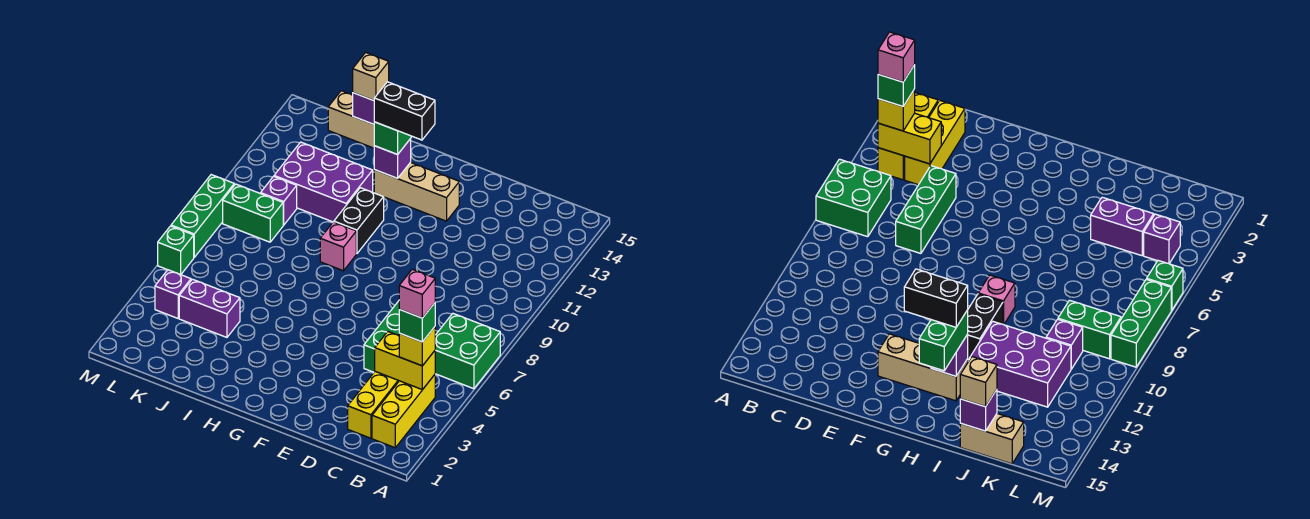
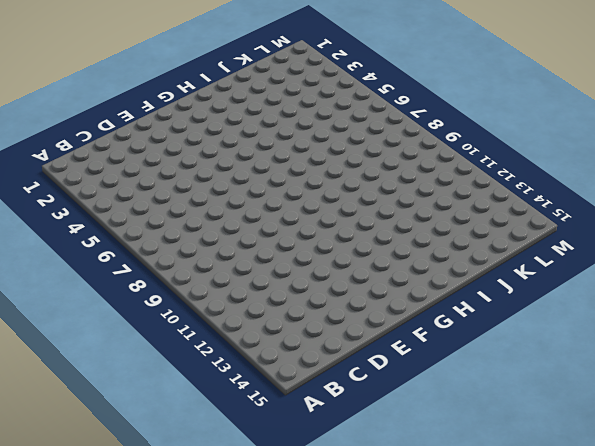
none -> green 2x2 brick [435,314,500,389]
none -> yellow 1x3 brick [372,375,435,448]
none -> yellow 1x3 brick [348,372,399,438]

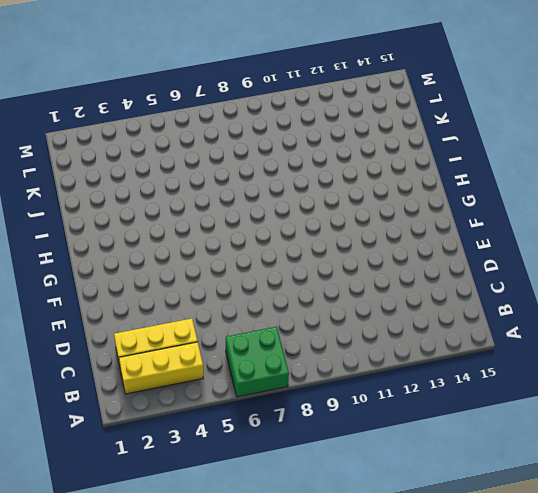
none -> green 1x3 brick [364,301,399,372]
none -> tan 1x3 brick [374,162,459,221]
none -> pink 1x1 brick [320,222,356,271]

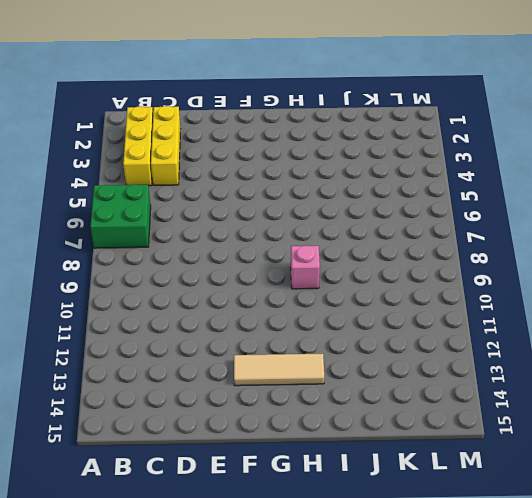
tan 1x3 tile [234,354,324,386] -> tan 1x3 brick [374,162,459,221]
none -> green 1x3 brick [364,301,399,372]
none -> black 1x2 brick [334,188,384,254]
none -> purple 2x3 brick [274,142,373,222]

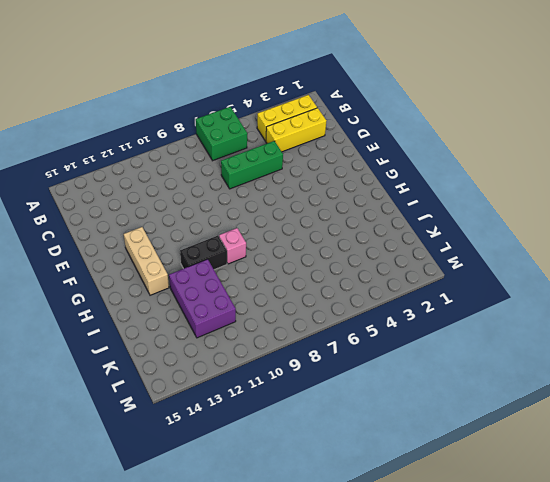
none -> purple 1x2 brick [179,279,240,337]
none -> tan 1x2 brick [328,91,374,148]
none -> green 1x2 brick [223,184,283,242]

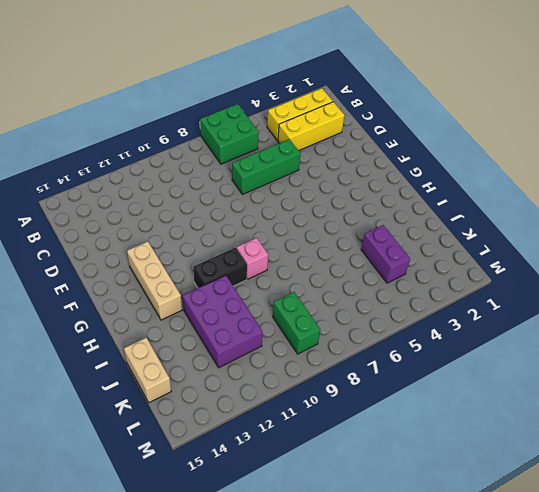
none -> purple 1x1 brick [261,176,297,225]
none -> purple 1x1 brick [155,270,191,318]
none -> green 1x1 brick [158,226,194,274]

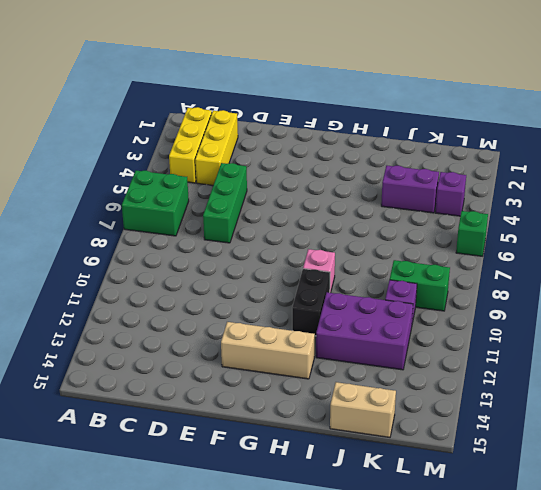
none -> green 1x3 brick [171,175,234,257]
none -> yellow 1x2 brick [375,332,435,390]
none -> purple 1x1 brick [374,139,411,178]

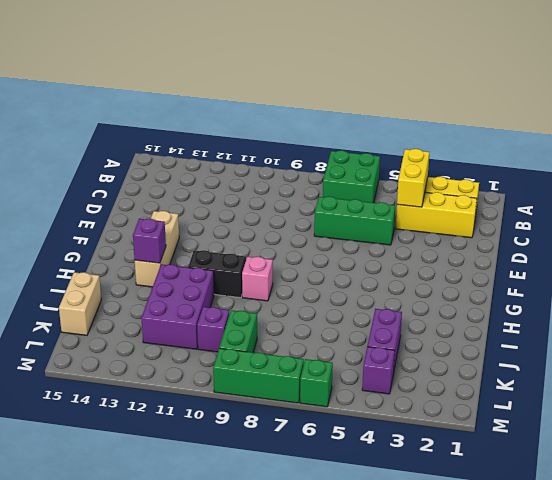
none -> purple 1x1 brick [353,93,374,124]
none -> yellow 1x1 brick [399,327,435,366]
none -> green 1x2 brick [374,122,412,155]

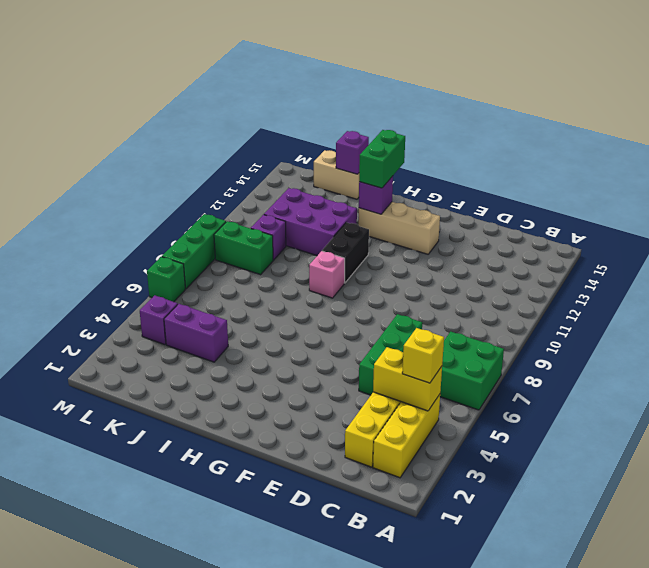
none -> tan 1x1 brick [353,52,389,101]
none -> green 1x1 brick [399,303,435,342]
none -> black 1x2 brick [374,82,435,140]

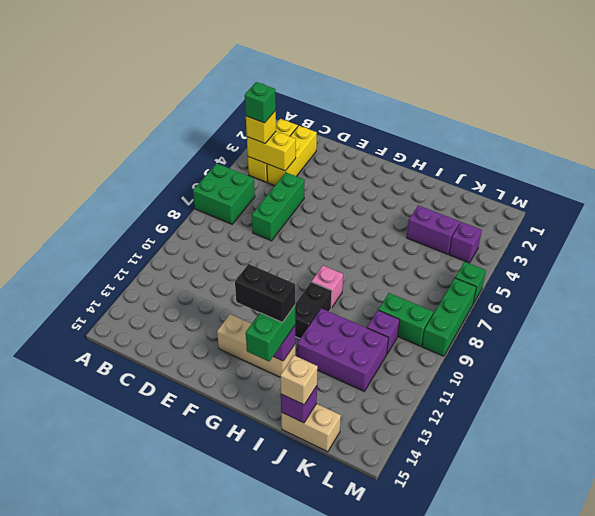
none -> pink 1x1 brick [399,269,435,318]

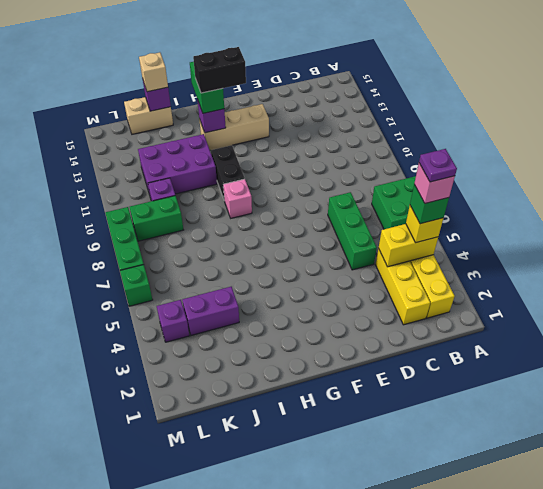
purple 1x1 plate [419,149,457,182] -> none

